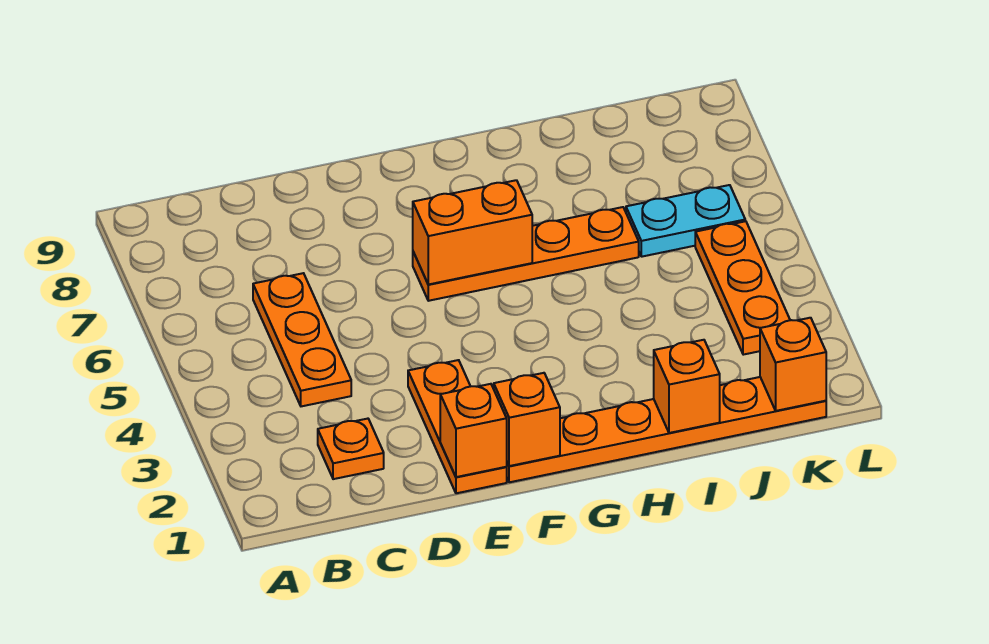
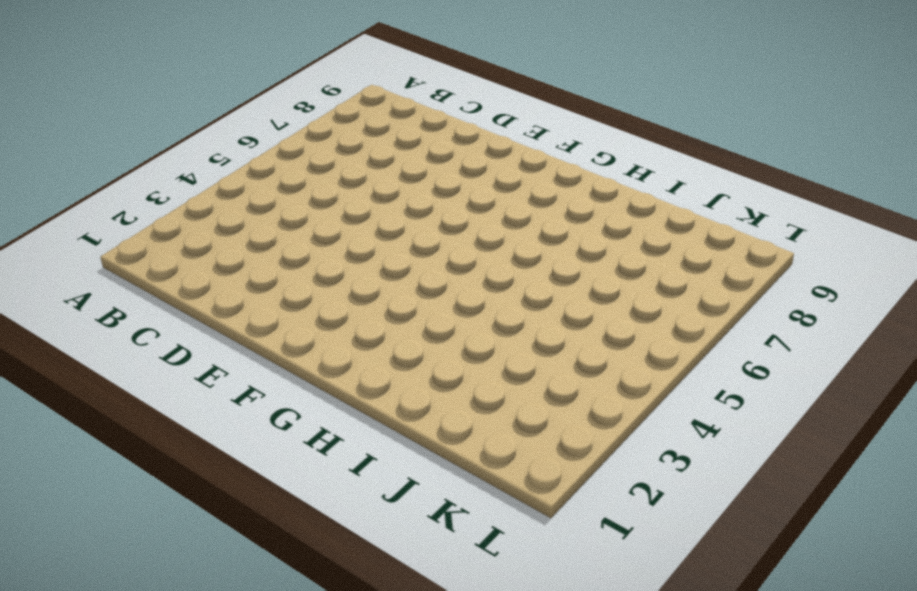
none -> orange 1x1 plate [318,419,384,479]
none -> orange 1x3 plate [253,273,351,406]
none -> orange 1x3 plate [408,360,507,493]

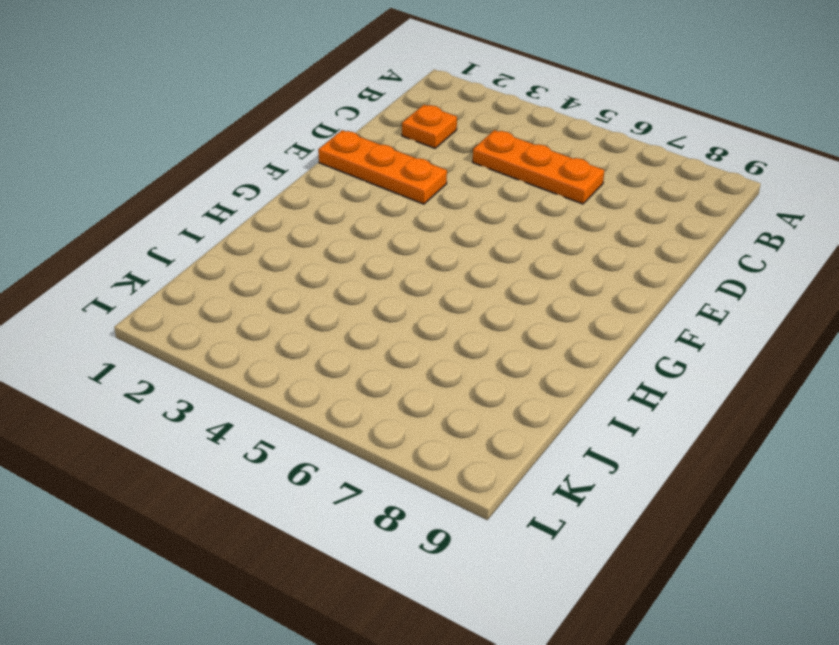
none -> orange 1x6 plate [507,377,826,482]
none -> orange 1x4 plate [413,207,639,301]
none -> cyan 1x2 plate [626,185,745,257]

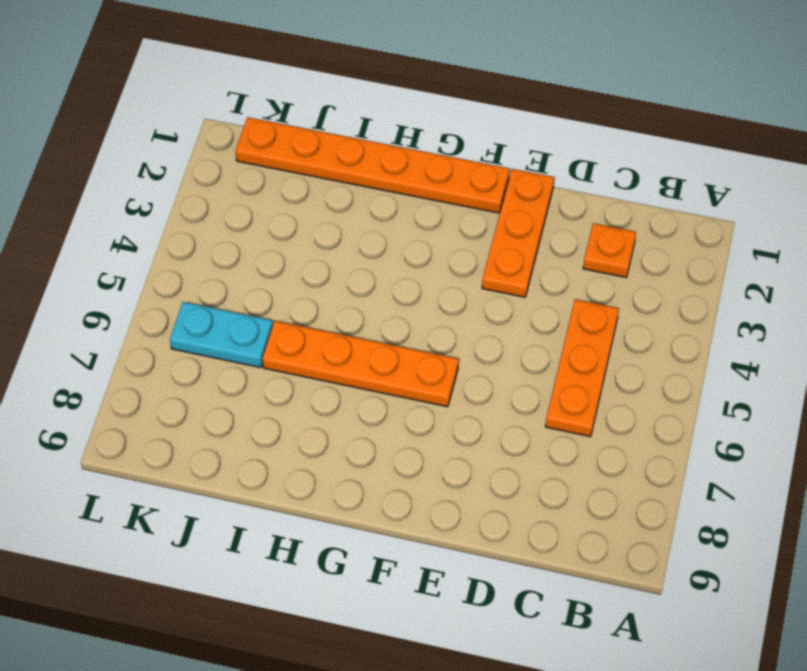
none -> orange 1x3 plate [695,221,790,355]
none -> orange 1x1 brick [440,384,507,477]
none -> orange 1x1 brick [494,373,560,466]

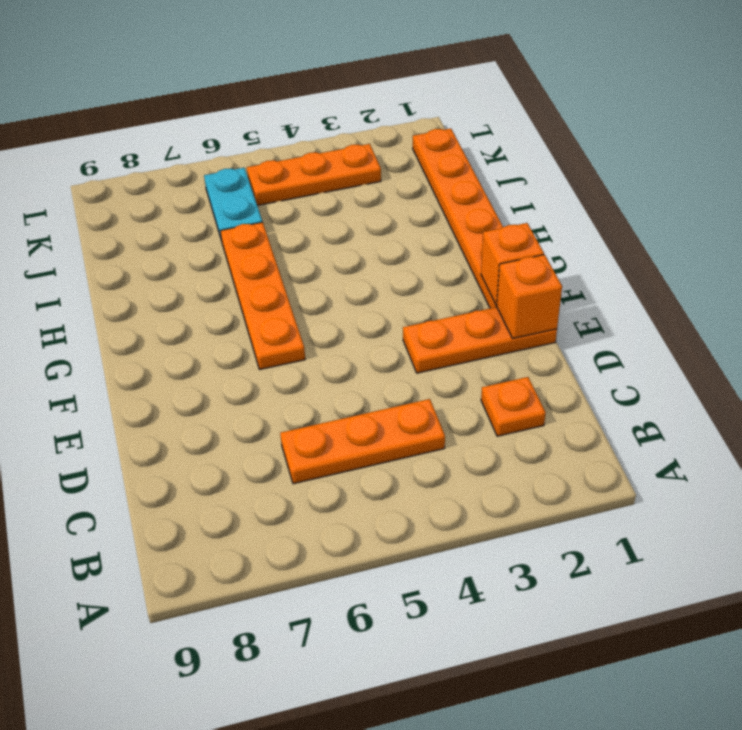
none -> orange 1x2 brick [413,180,532,284]
none -> orange 1x1 brick [654,340,720,433]
none -> orange 1x1 brick [760,318,826,411]

